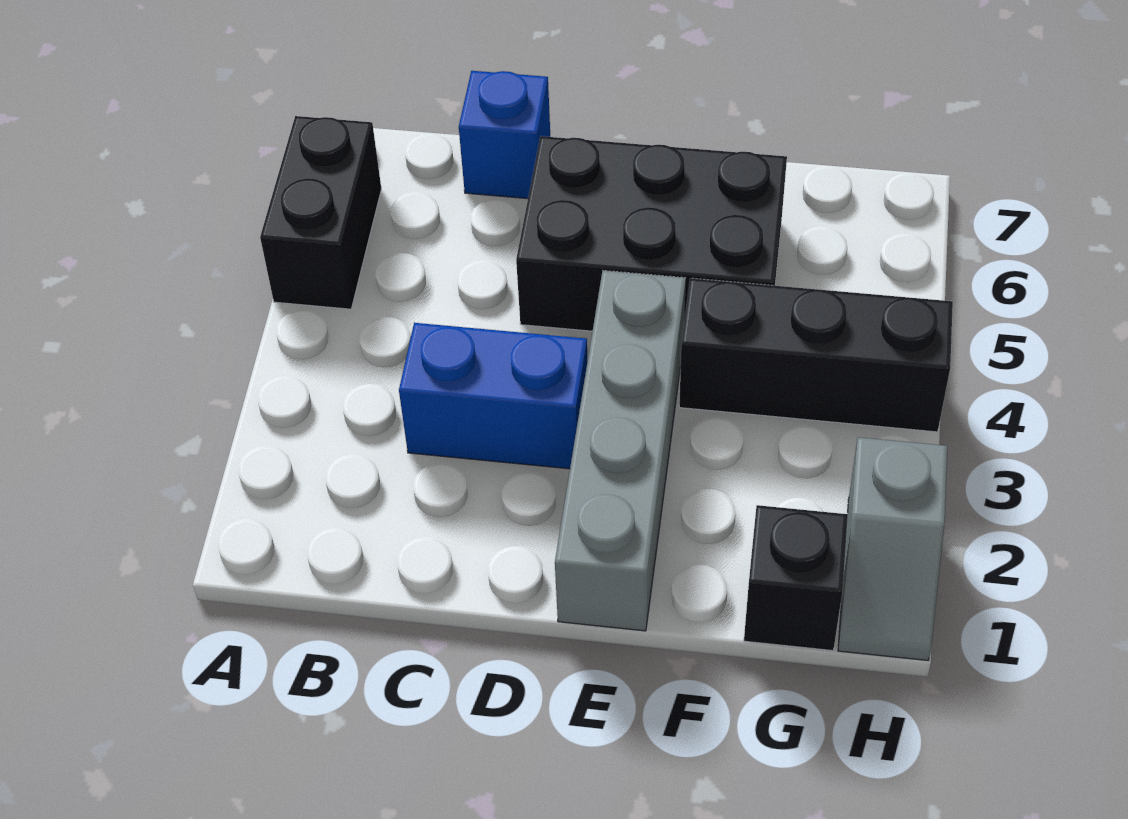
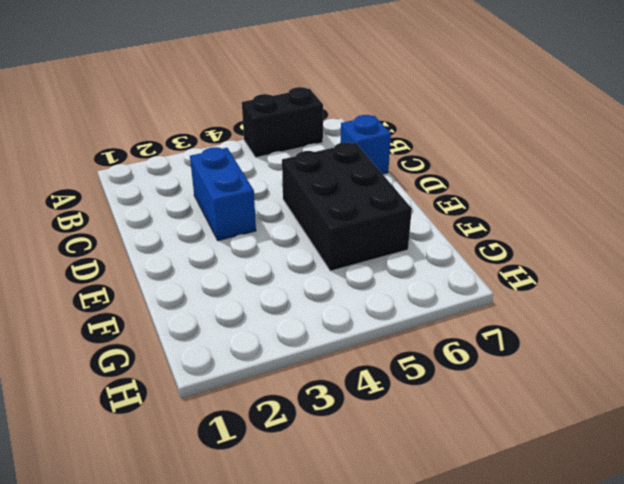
none -> grey 1x4 brick [555,271,686,631]
none -> black 1x3 brick [679,278,953,432]

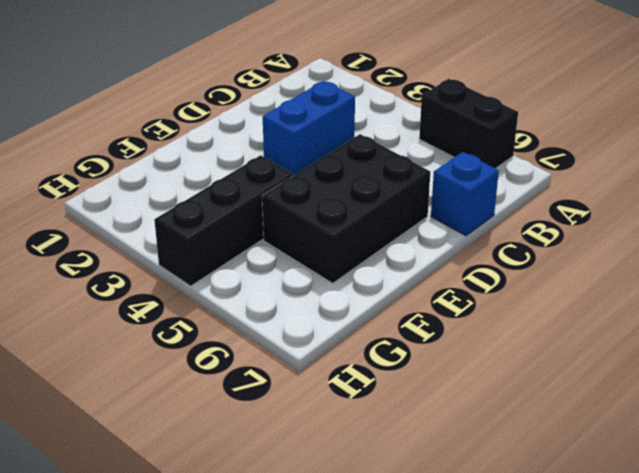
none -> grey 1x4 brick [555,271,686,631]
none -> black 1x1 brick [744,505,848,651]

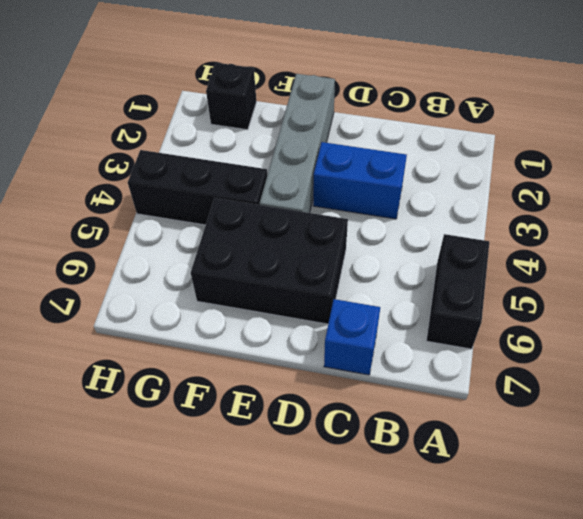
none -> grey 1x2 slope [838,437,947,661]

